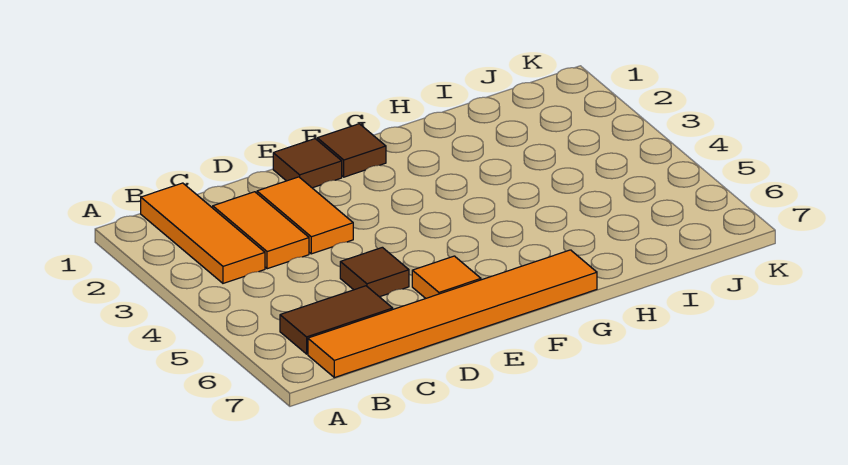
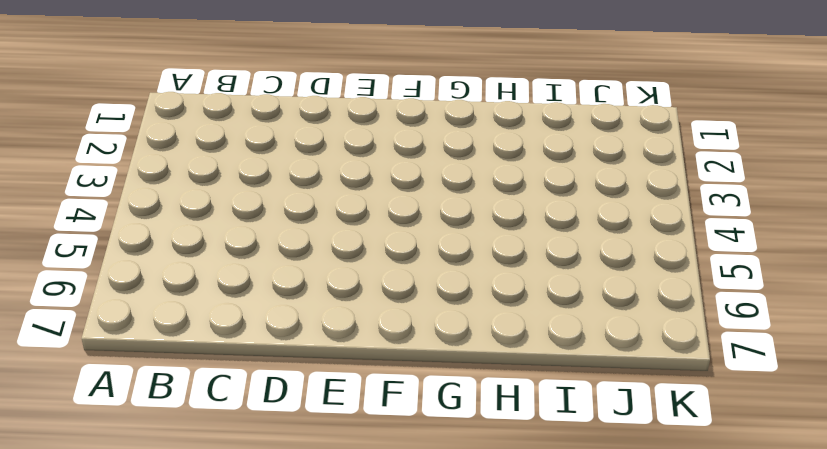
none -> orange 1x3 tile [141,183,265,283]
none -> brown 1x2 tile [280,286,393,354]

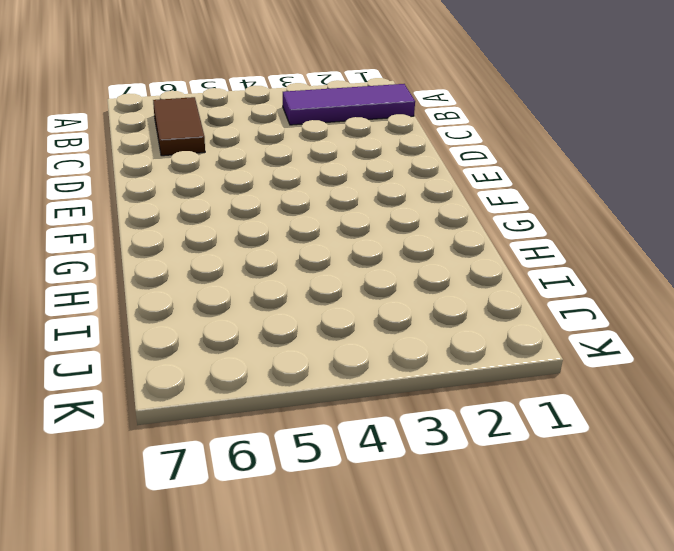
purple 1x3 tile [283,84,415,125] -> orange 1x3 tile [141,183,265,283]
none -> orange 1x6 tile [308,250,597,378]
none -> orange 1x2 tile [213,192,309,269]

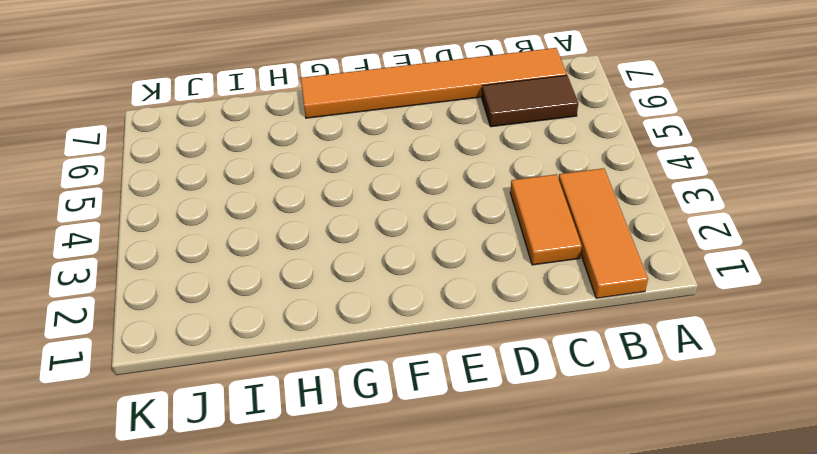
none -> orange 1x2 tile [257,177,353,254]
none -> brown 1x1 tile [340,247,409,297]

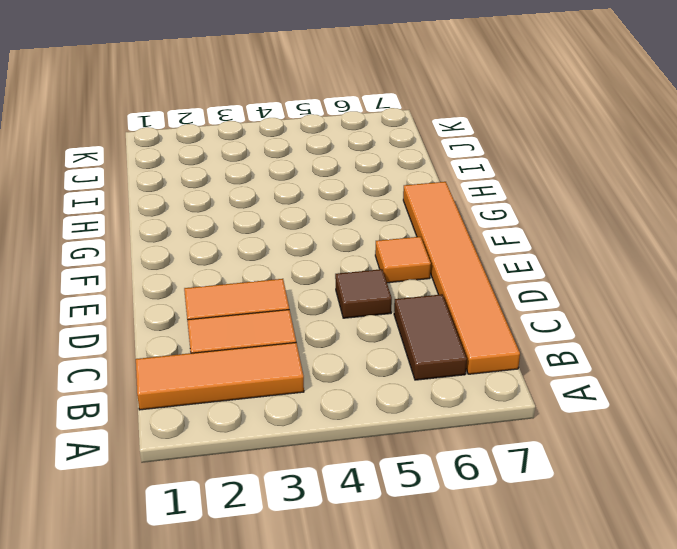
none -> brown 1x1 tile [273,139,342,188]
none -> brown 1x1 tile [317,124,386,177]

